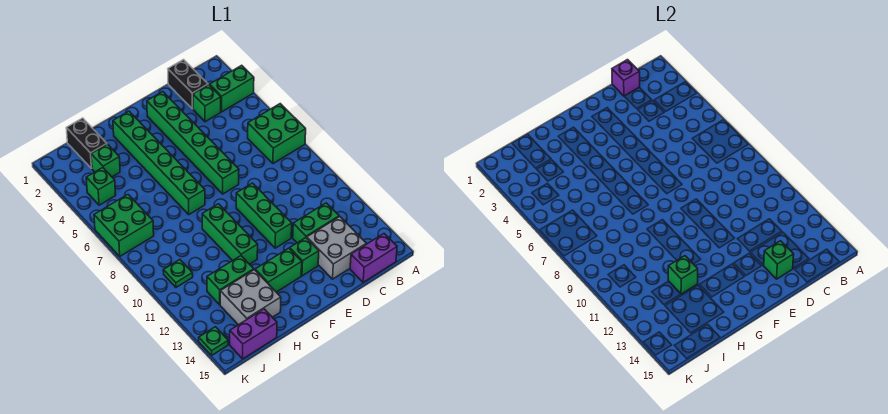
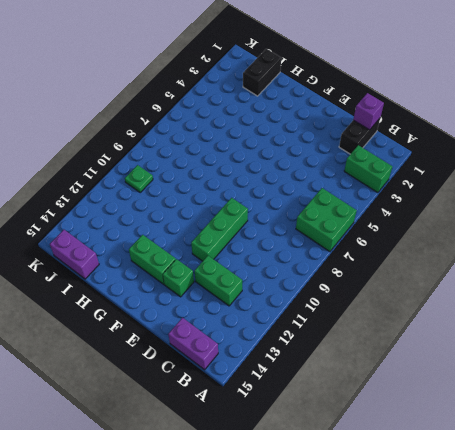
none -> green 1x1 brick [193,85,221,122]
none -> grey 2x2 brick [307,217,366,279]
none -> green 1x6 brick [147,92,239,194]

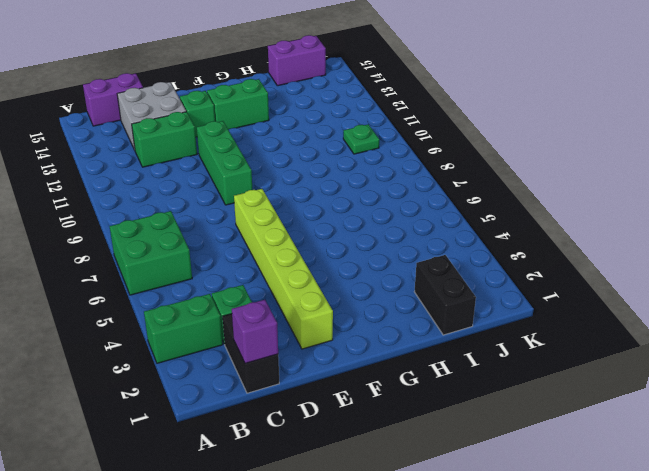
lime 1x6 brick [234,189,333,349] -> green 1x6 brick [147,92,239,194]
none -> green 1x6 brick [113,111,205,214]
none -> green 1x3 brick [202,204,258,264]
none -> green 1x2 brick [207,256,254,305]

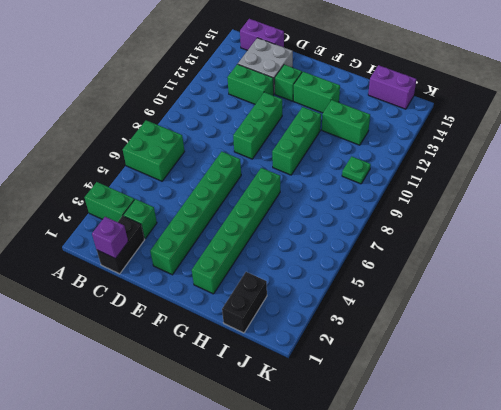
none -> grey 2x2 brick [220,270,281,325]
none -> green 1x1 brick [91,144,120,177]
none -> green 1x1 brick [86,168,116,205]

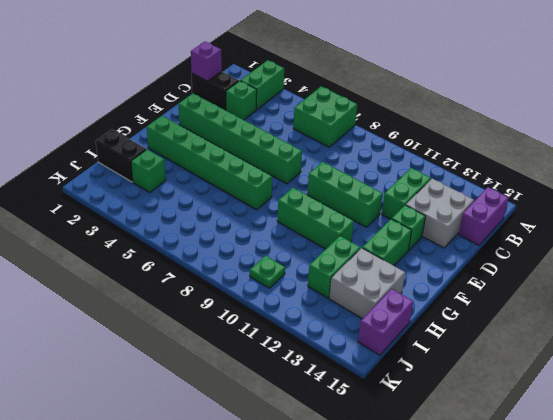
none -> green 1x1 brick [86,168,116,205]
none -> green 2x2 brick [94,195,154,256]
none -> green 1x1 plate [199,327,228,355]

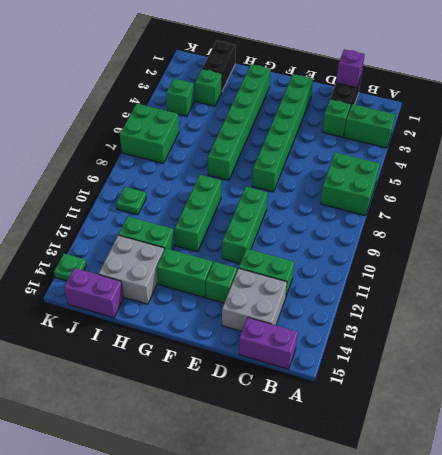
none -> green 1x1 brick [763,241,794,279]
none -> green 1x1 brick [668,256,698,294]

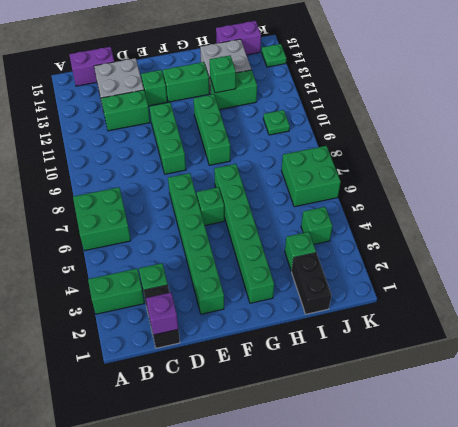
green 1x1 brick [197,187,224,225] -> green 1x1 brick moved to [763,241,794,279]

